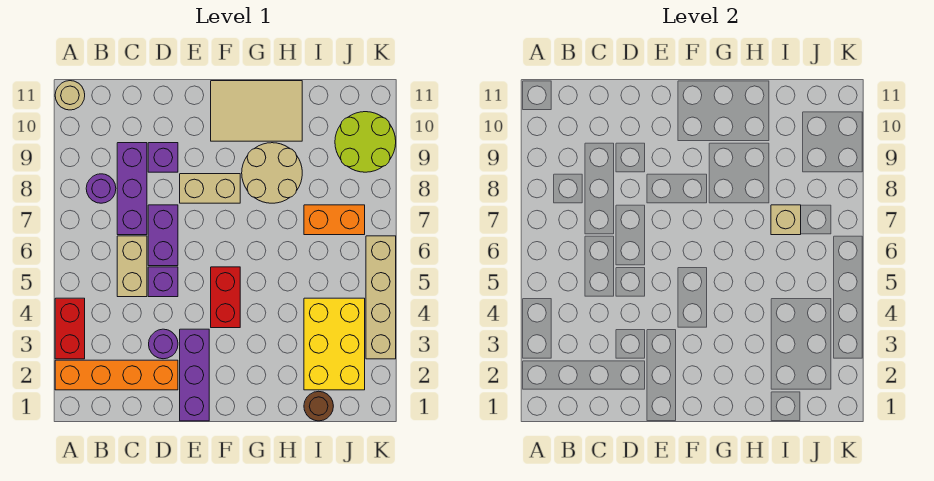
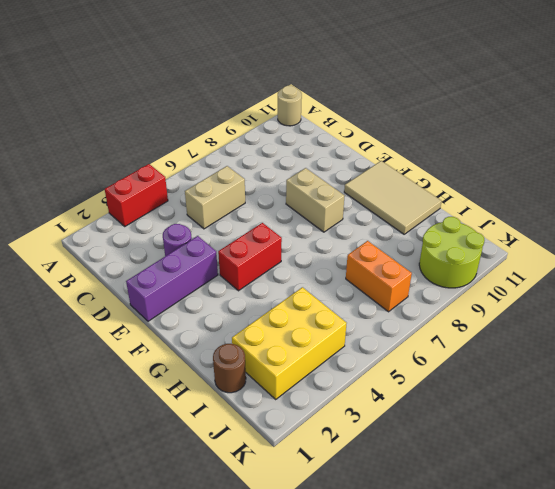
none -> orange 1x4 brick [55,360,178,390]
none -> purple 1x1 round brick [86,174,116,203]
none -> purple 1x3 brick [117,143,147,235]

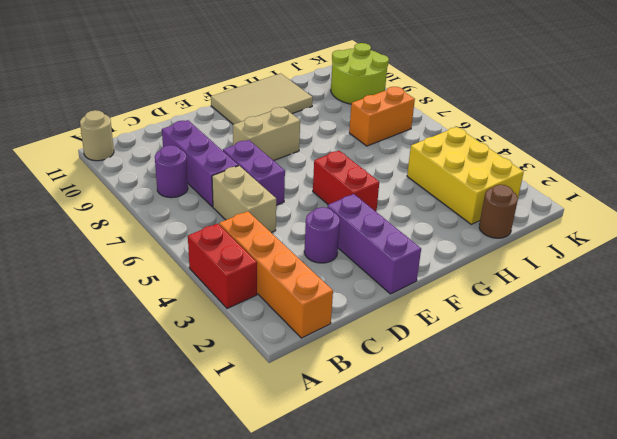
orange 1x4 brick [219,211,333,338] -> orange 1x4 brick turned to [55,360,178,390]
none -> purple 1x1 brick [148,267,178,297]
none -> purple 1x1 brick [148,143,178,172]
none -> tan 2x2 round brick [242,143,302,203]

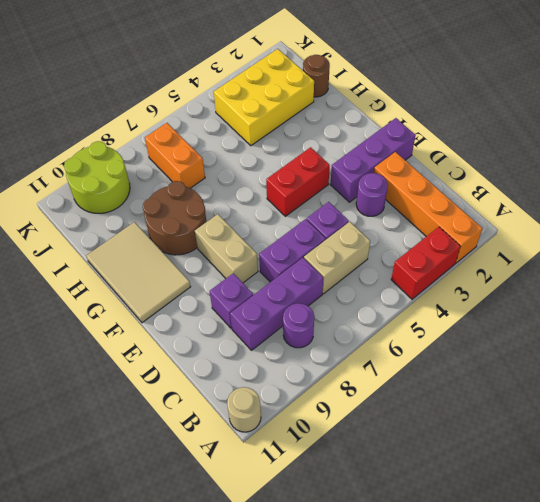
brown 2x2 round brick [143,181,207,255] -> tan 2x2 round brick [242,143,302,203]
none -> tan 1x4 brick [366,236,396,359]
none -> tan 1x1 brick [771,205,801,235]

